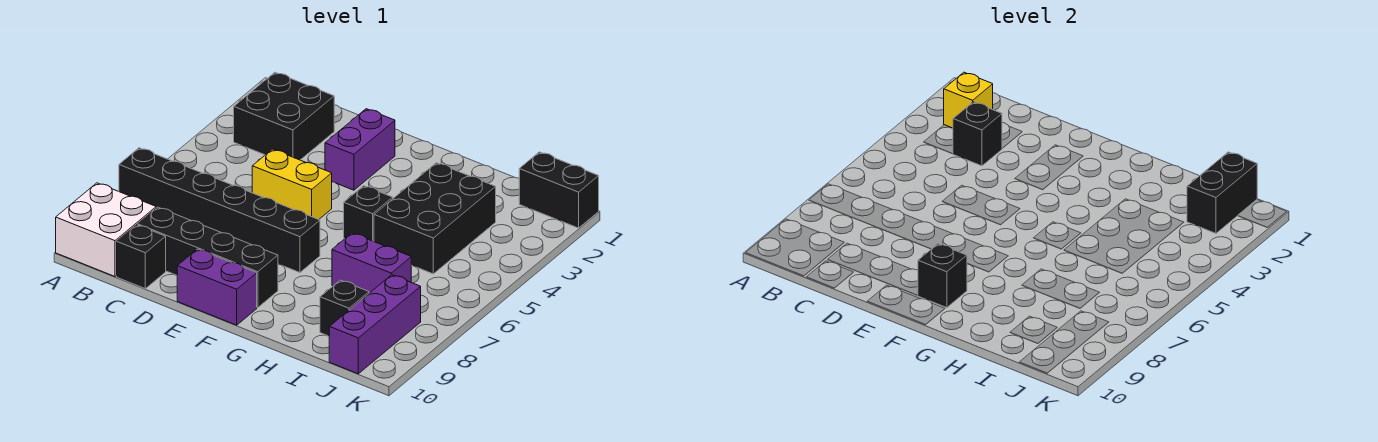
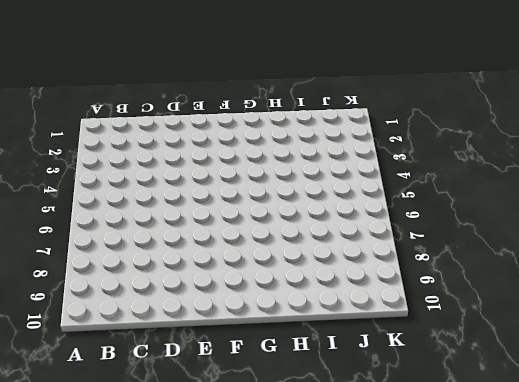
none -> black 1x6 brick [119,148,320,273]
none -> white 2x2 brick [56,183,156,276]
none -> black 2x2 brick [234,72,334,160]

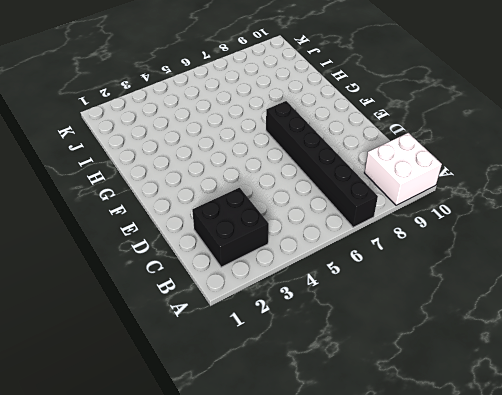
none -> black 1x4 brick [138,207,278,308]
none -> black 1x1 brick [117,225,166,289]
none -> yellow 1x2 brick [252,149,332,219]

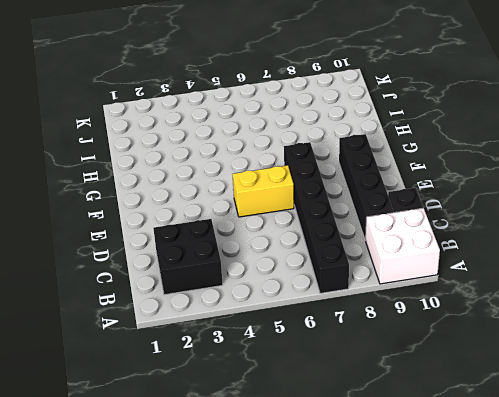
yellow 1x2 brick [233,165,294,217] -> yellow 1x2 brick turned to [252,149,332,219]
none -> purple 1x2 brick [325,109,395,190]
none -> purple 1x2 brick [177,249,257,325]
none -> black 1x1 brick [344,186,393,241]

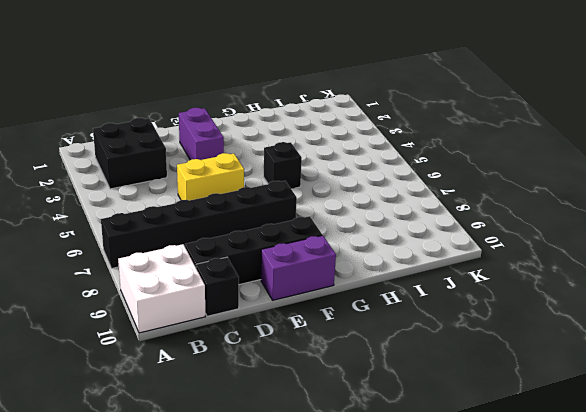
none -> black 2x3 brick [374,163,496,274]
none -> purple 1x2 brick [332,233,412,293]
none -> black 1x1 brick [320,280,369,336]

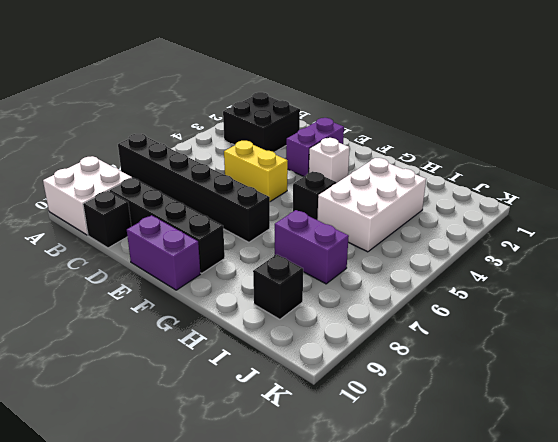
white 1x1 brick [309,138,350,183] -> none
white 2x3 brick [317,158,426,252] -> black 2x3 brick [374,163,496,274]
none -> black 1x2 brick [519,152,599,228]
none -> purple 1x3 brick [329,275,421,374]
none -> yellow 1x1 brick [944,72,993,128]

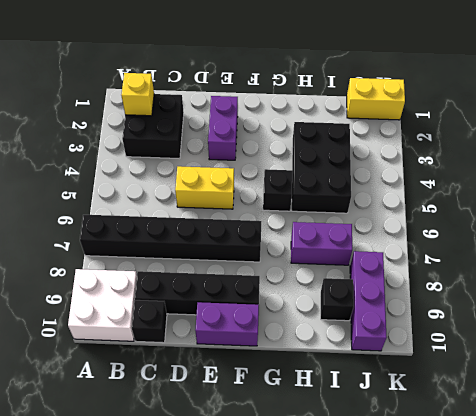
yellow 1x2 brick [347,78,405,120] -> black 1x2 brick [519,152,599,228]
none -> black 1x1 brick [953,102,1002,166]
none -> black 1x1 brick [918,244,967,308]
none -> black 1x2 brick [1187,152,1257,233]

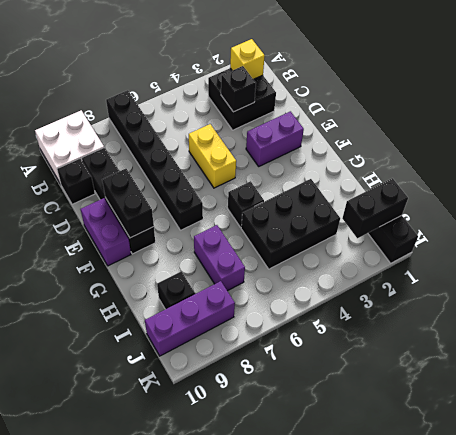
black 1x2 brick [102,169,154,238] -> black 1x1 brick [918,244,967,308]

